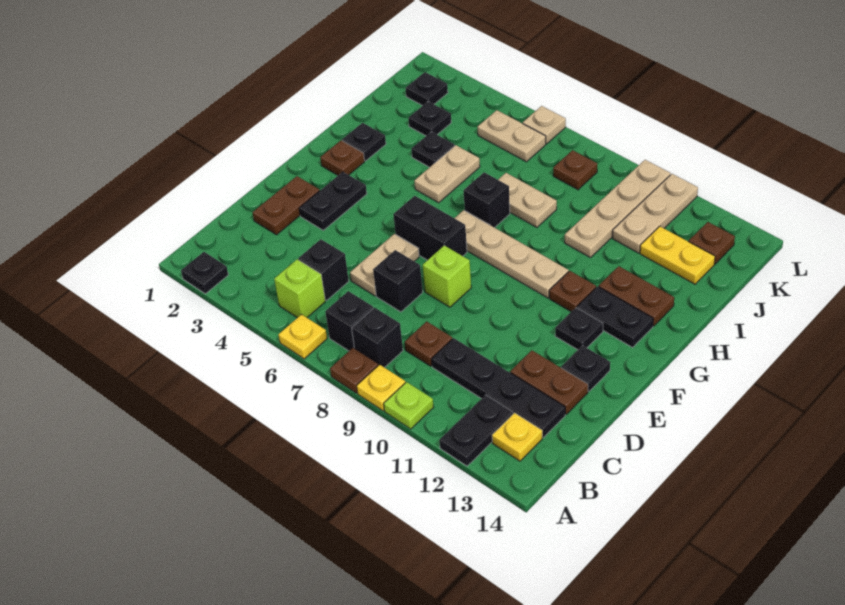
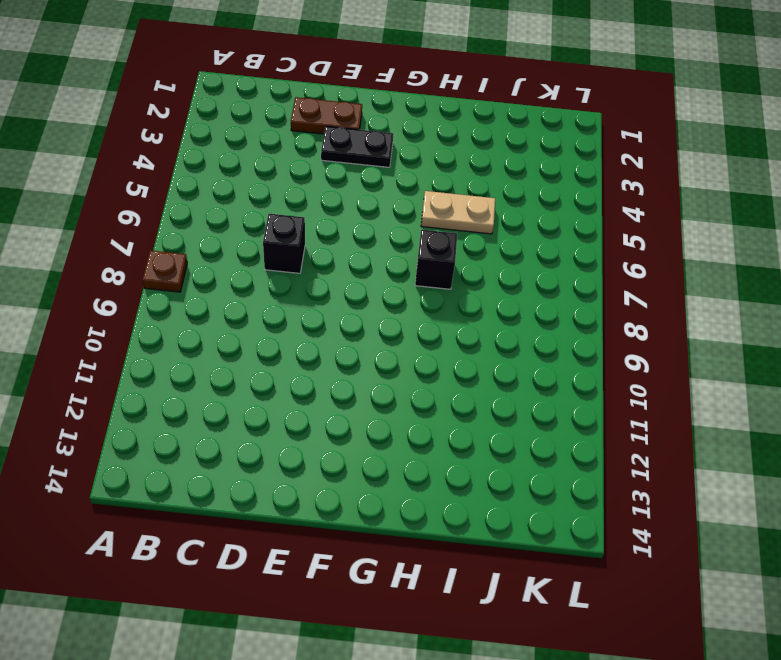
none -> black 1x1 plate [181,252,228,294]
none -> yellow 1x1 plate [279,314,327,359]
none -> yellow 1x1 plate [357,364,405,411]
none -> lime 1x1 plate [384,382,434,429]

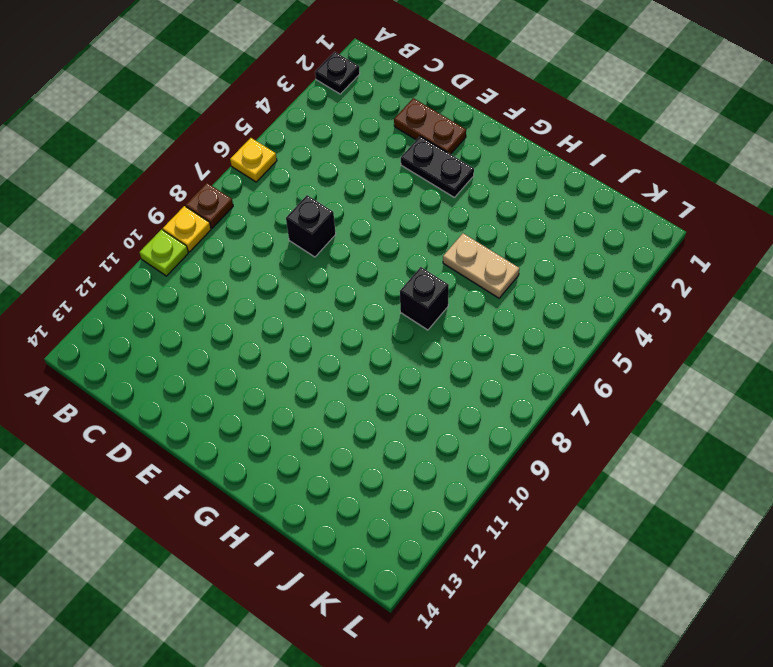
none -> black 1x2 plate [439,395,513,466]
none -> lime 1x1 brick [274,259,325,318]
none -> black 1x1 brick [325,291,373,351]
none -> black 1x1 brick [352,308,403,368]

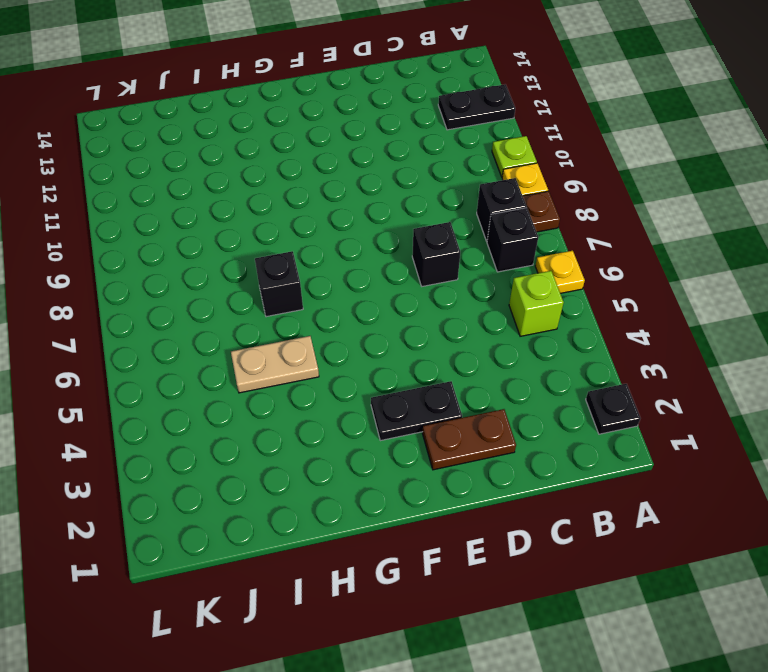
none -> yellow 1x1 plate [492,413,542,461]
none -> black 1x1 brick [298,239,349,300]
none -> brown 1x1 plate [405,321,452,366]
none -> black 1x4 plate [432,338,565,438]

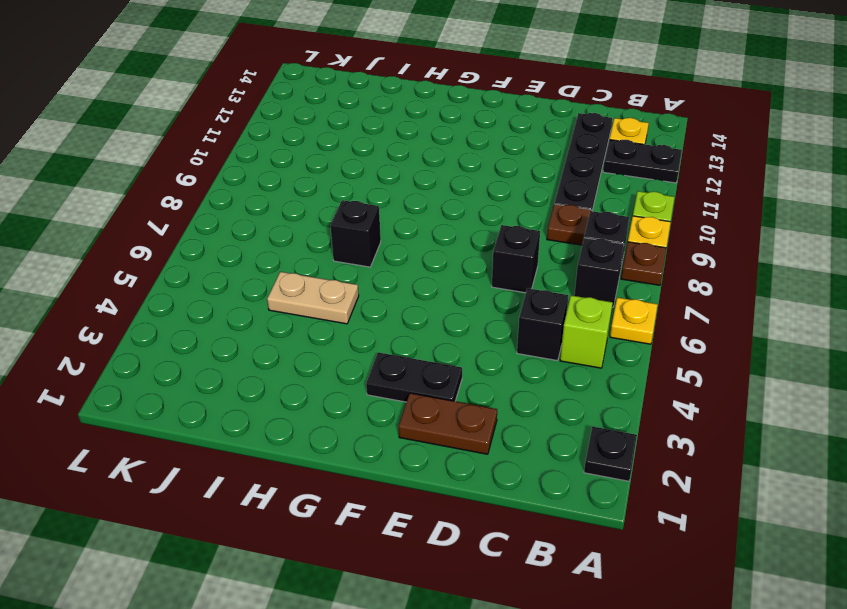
none -> tan 1x2 plate [350,234,419,296]
none -> brown 1x2 plate [510,350,588,414]
none -> lime 1x1 brick [423,245,471,307]
none -> black 1x1 plate [561,346,610,392]

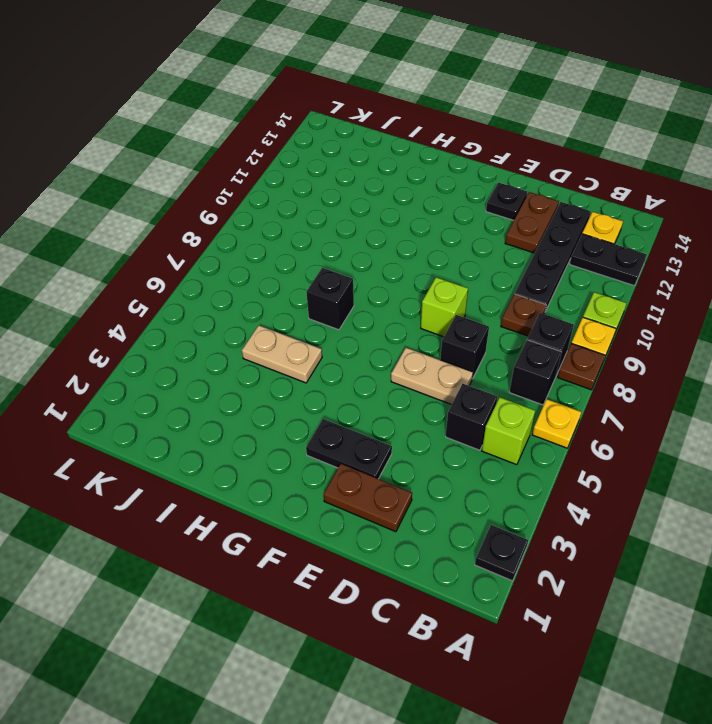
none -> black 1x2 brick [393,196,467,260]
none -> black 1x1 plate [555,308,603,350]
none -> brown 1x1 plate [320,140,365,175]
none -> tan 1x4 plate [455,210,569,298]

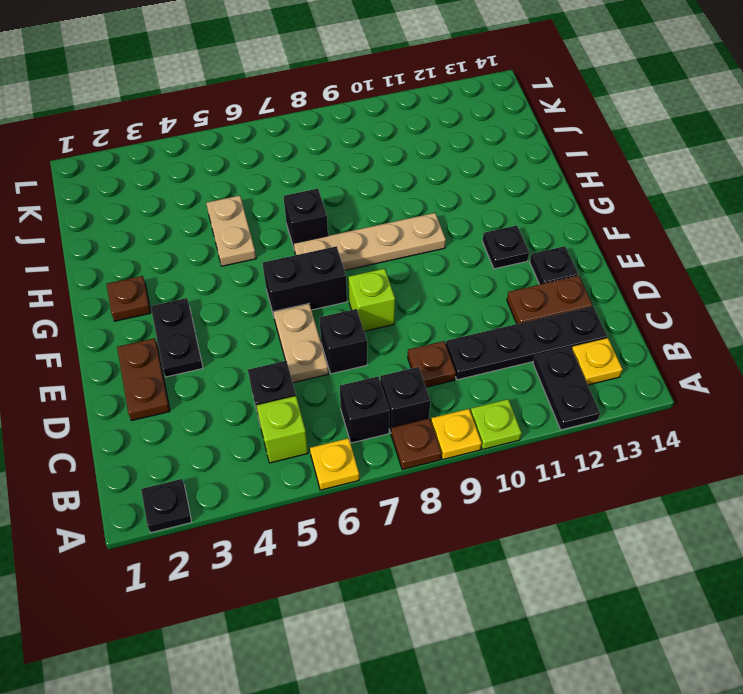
none -> brown 1x1 plate [549,271,596,312]
none -> black 1x2 plate [577,287,653,347]
none -> black 1x1 plate [342,123,386,161]
none -> brown 1x2 plate [599,266,674,326]

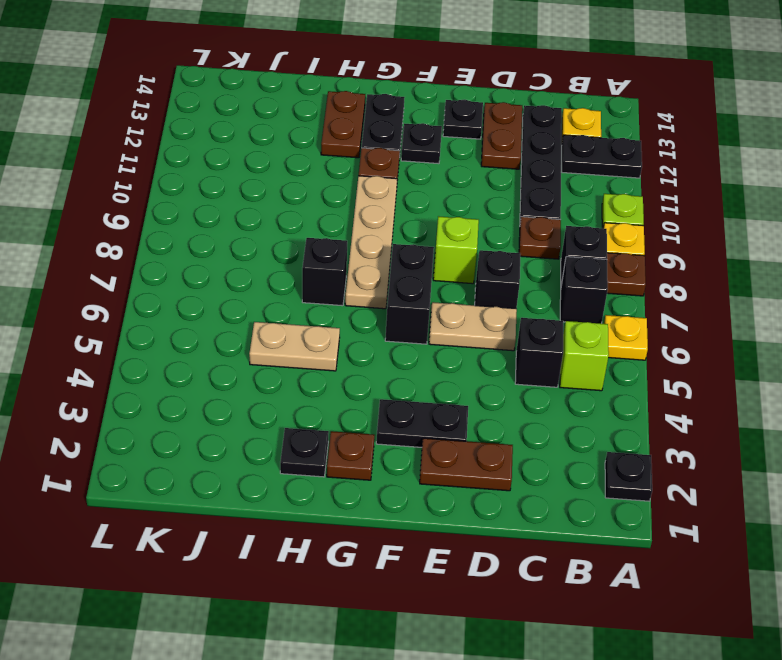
none -> black 1x1 plate [411,132,455,167]
none -> tan 1x2 plate [498,173,557,227]
none -> tan 1x4 plate [565,160,671,258]
none -> black 1x1 plate [408,101,451,136]

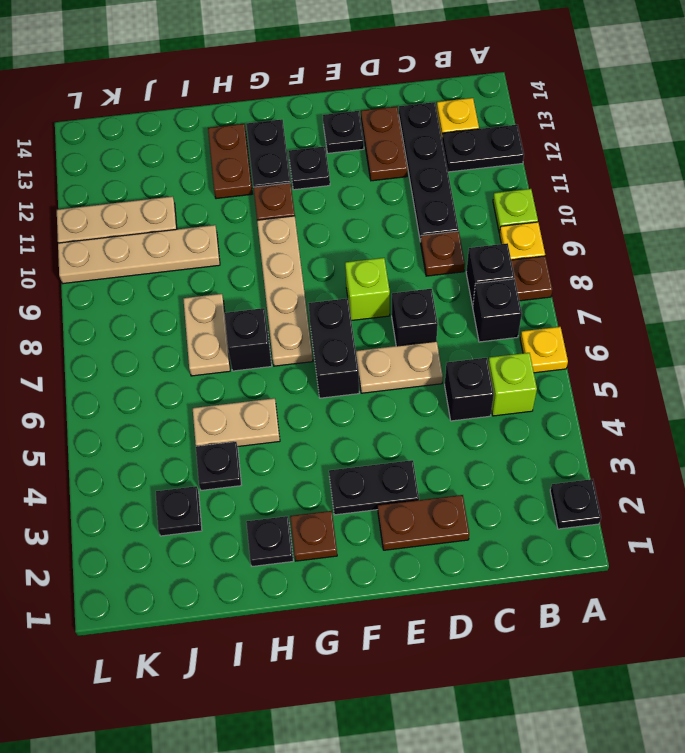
none -> yellow 1x2 plate [640,227,715,284]
none -> black 1x1 plate [405,72,448,106]
none -> tan 1x2 plate [478,110,546,162]
none -> brown 1x1 plate [553,150,597,190]

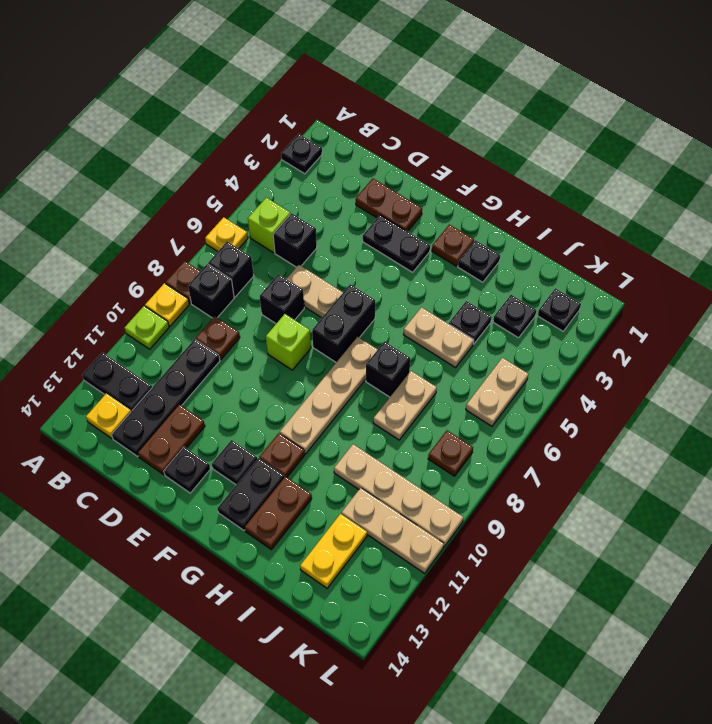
none -> brown 1x1 plate [689,222,735,264]
none -> tan 1x1 plate [523,106,566,144]

